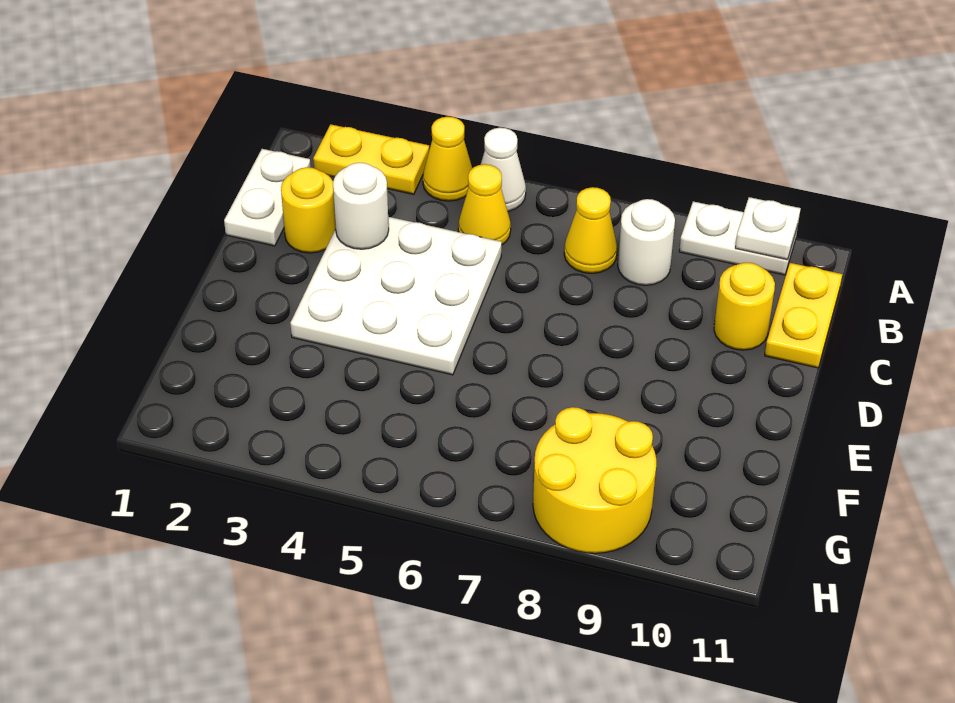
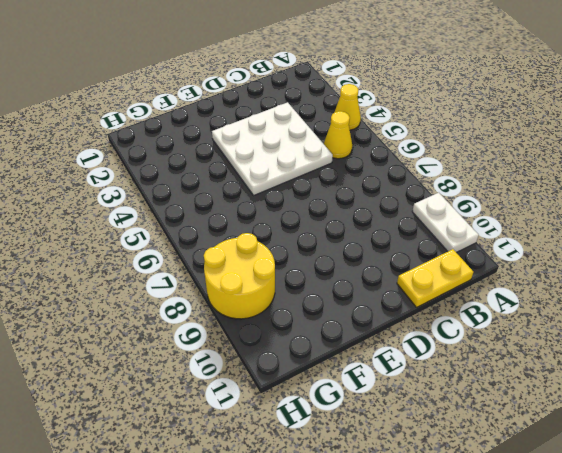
none -> yellow 1x2 plate [313,124,429,194]
none -> white 1x1 cone [480,128,526,211]
none -> white 1x2 plate [224,149,311,246]

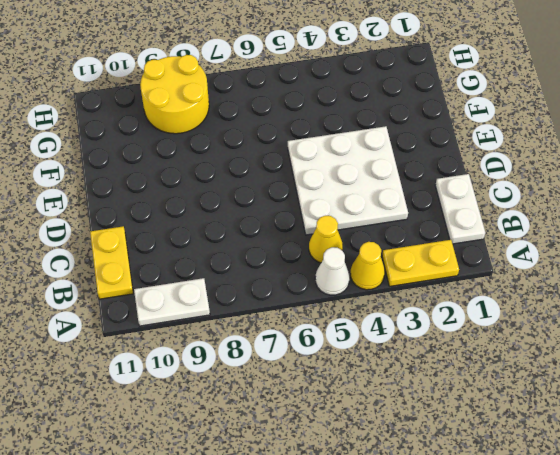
none -> yellow 1x1 cone [564,187,617,273]
none -> white 1x1 round brick [618,199,675,285]
none -> yellow 1x1 round brick [281,167,336,253]

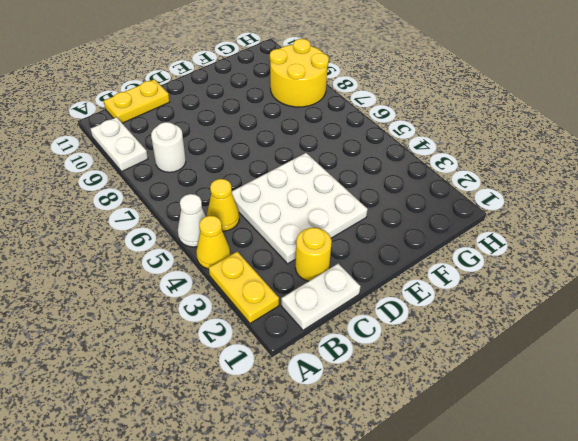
none -> yellow 1x1 cone [564,187,617,273]
none -> yellow 1x1 round brick [714,263,775,350]
none -> white 1x1 plate [735,197,801,260]

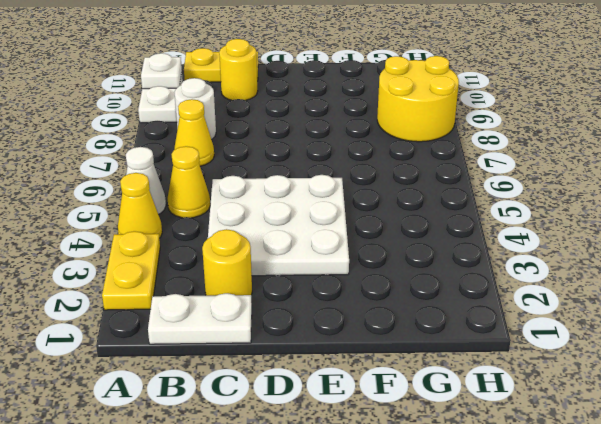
none -> white 1x1 round brick [333,163,389,249]

